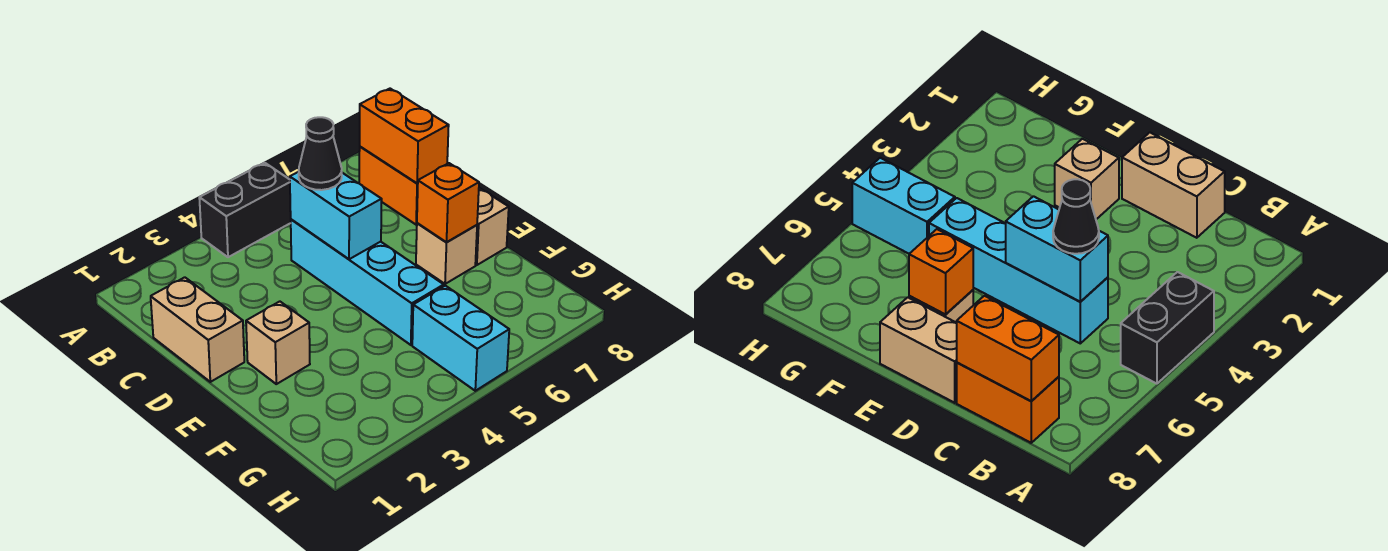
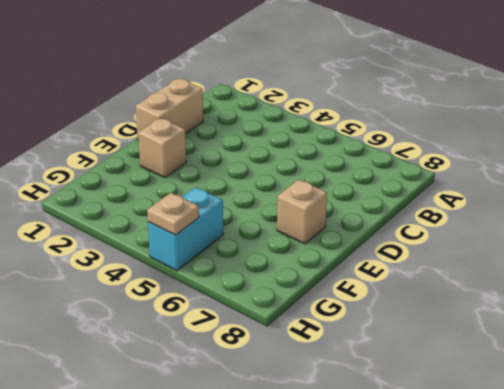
tan 1x1 plate [147,193,199,235] -> none
none -> black 1x2 brick [199,163,291,257]
none -> orange 1x2 brick [359,147,418,225]
none -> cyan 1x4 brick [291,219,444,345]

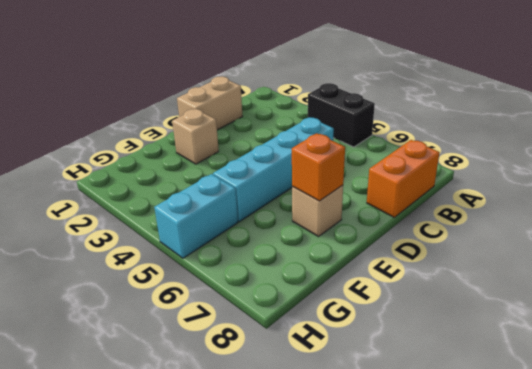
none -> tan 1x2 brick [475,188,509,265]
none -> orange 1x2 brick [360,89,449,183]
none -> cyan 1x2 brick [290,172,382,259]

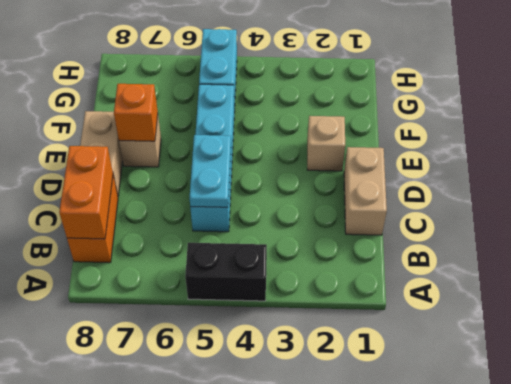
cyan 1x2 plate [190,135,231,207] -> cyan 1x2 brick [290,172,382,259]
none -> black 1x1 cone [299,117,342,190]

